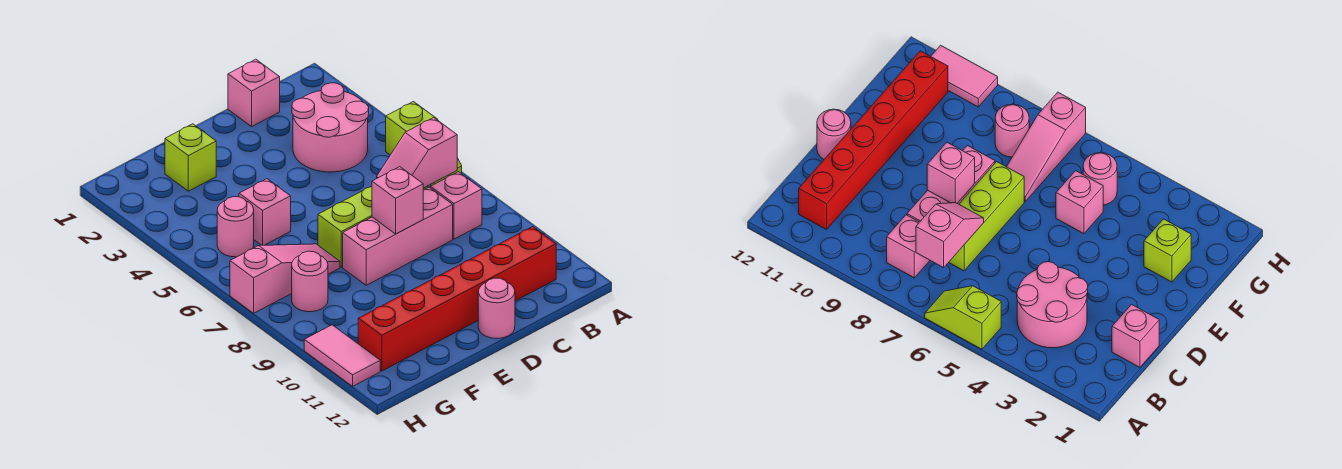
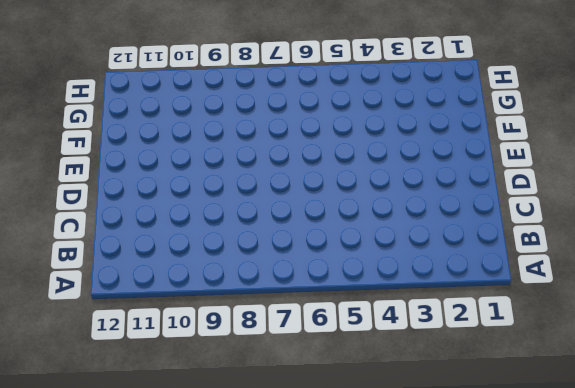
none -> lime 1x2 slope [386,102,462,186]
none -> pink 2x2 round brick [292,83,369,172]
none -> pink 1x1 brick [431,172,482,239]

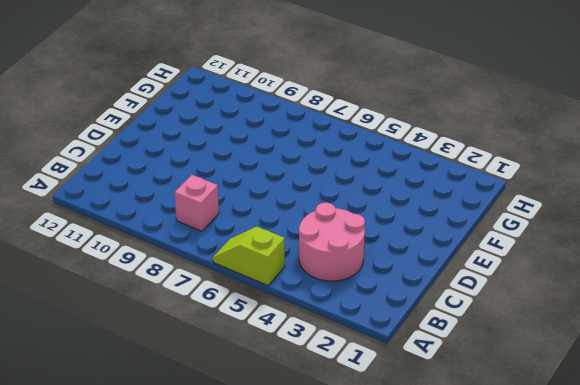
none -> red 1x6 brick [358,227,556,371]
none -> pink 1x1 brick [228,59,280,127]
none -> lime 1x3 brick [318,186,428,267]

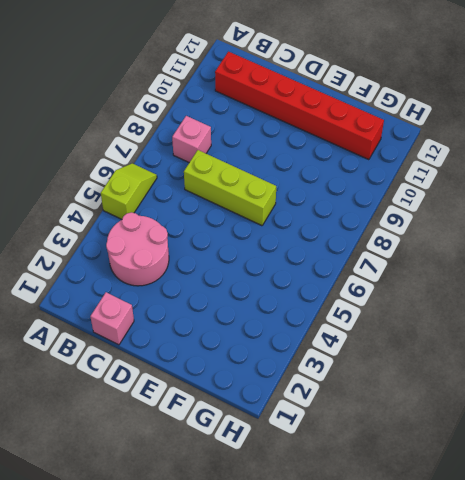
none -> pink 1x3 brick [343,187,453,285]
none -> pink 1x1 round brick [478,278,515,339]
none -> lime 1x1 brick [165,124,216,191]

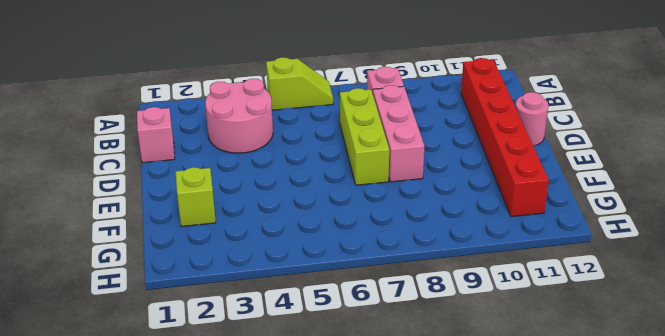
none -> pink 1x1 brick [239,179,291,245]
none -> pink 1x3 slope [230,244,340,313]
none -> pink 1x1 round brick [217,197,254,257]

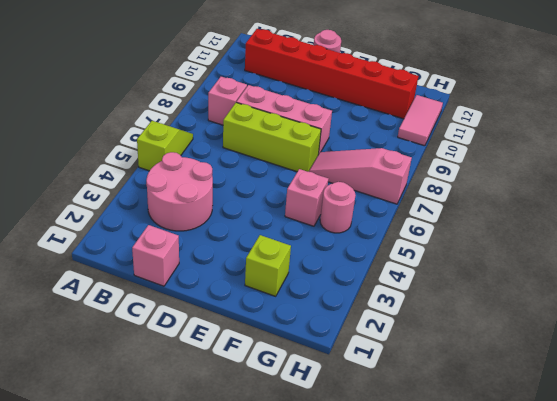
none -> pink 1x1 round brick [292,251,328,312]
none -> pink 1x2 slope [377,117,457,188]
none -> pink 1x1 brick [372,167,423,234]

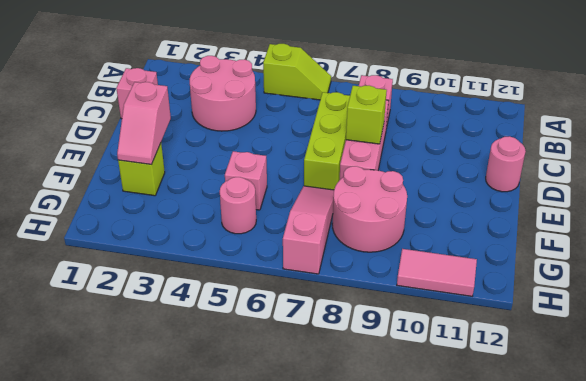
lime 1x1 brick [346,86,387,144] -> pink 1x1 brick [372,167,423,234]
pink 1x2 slope [117,82,171,165] -> pink 1x2 slope moved to [377,117,457,188]
pink 2x2 round brick [332,166,407,252] -> pink 1x1 round brick [292,251,328,312]
none -> red 1x6 brick [358,227,556,371]

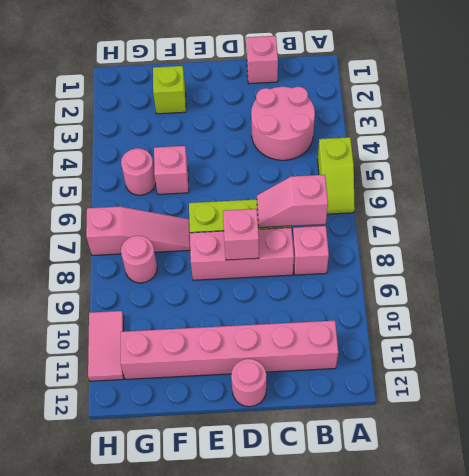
pink 1x6 brick [121,321,338,379] -> red 1x6 brick [358,227,556,371]

